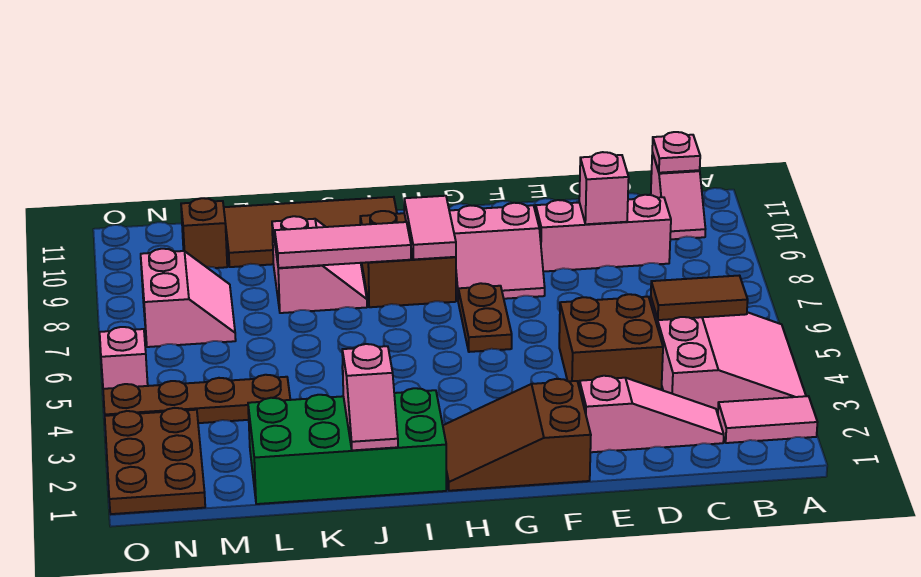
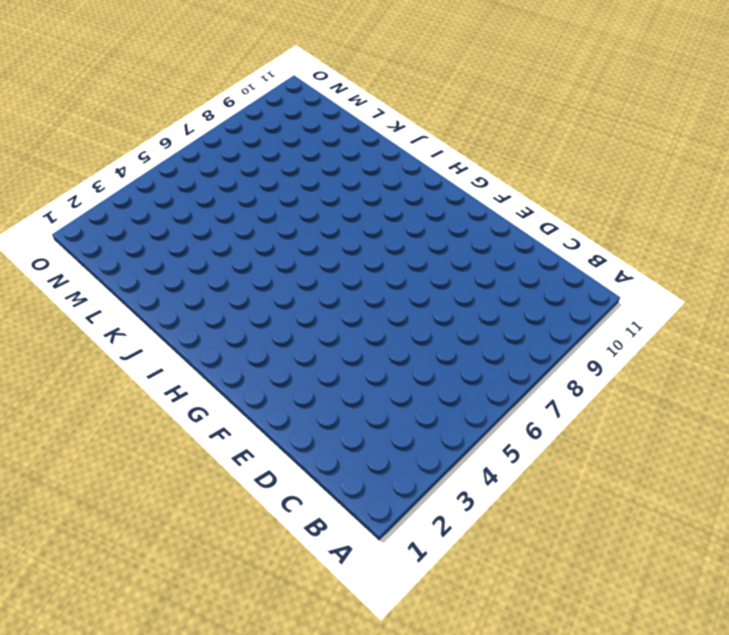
none -> pink 1x2 tile [718,396,818,443]
none -> pink 3x3 slope [651,299,806,414]
none -> pink 1x2 slope [651,153,705,239]

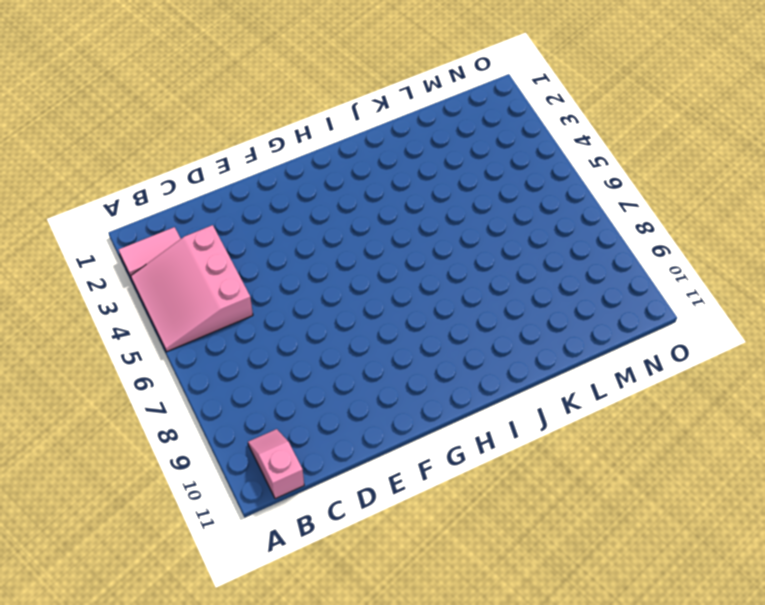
none -> pink 1x3 slope [580,376,724,452]
none -> pink 1x3 brick [536,195,671,272]
none -> brown 2x2 brick [559,294,663,390]

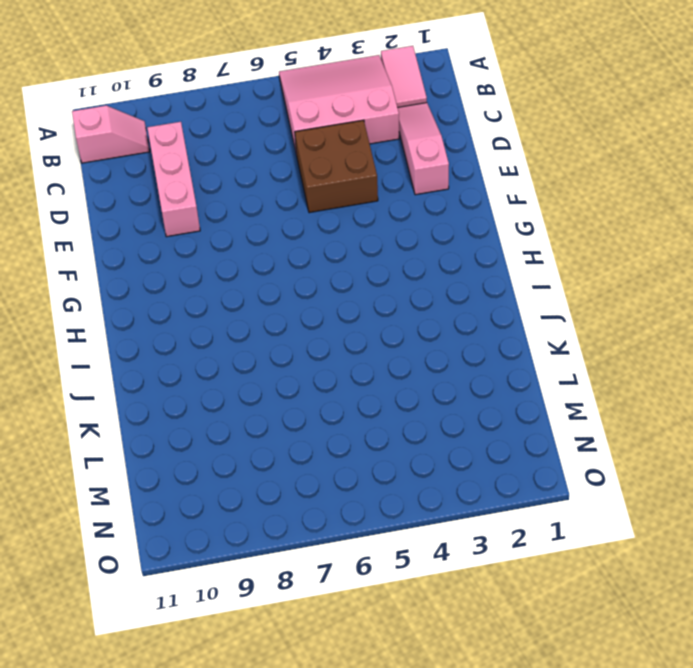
none -> brown 2x3 slope [443,379,591,491]
none -> pink 2x2 slope [449,203,545,299]
none -> brown 1x2 plate [458,283,512,352]

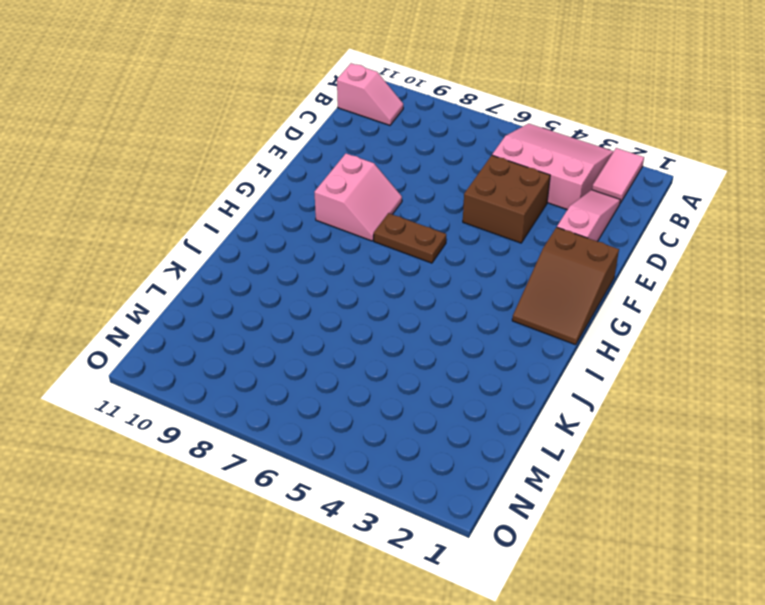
none -> pink 1x3 brick [536,195,671,272]
none -> brown 2x2 brick [360,211,456,307]
none -> green 2x4 brick [248,388,446,504]

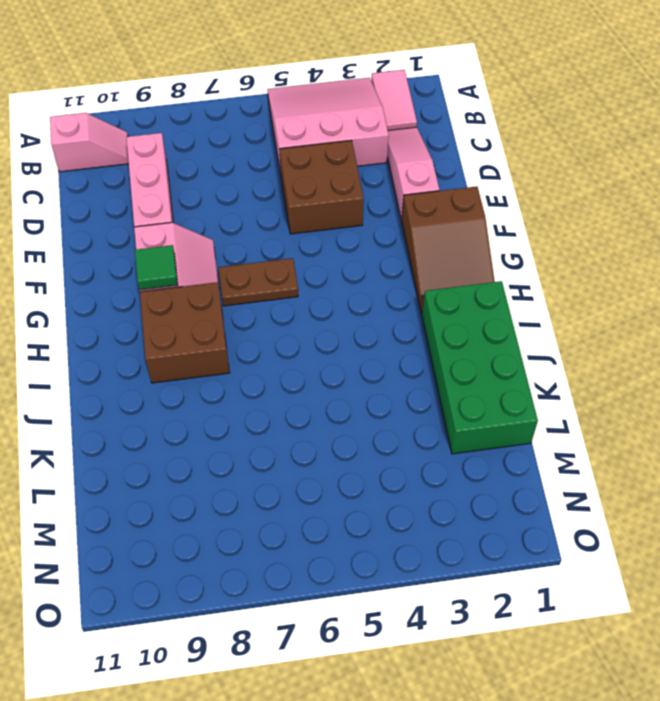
green 1x1 tile [135,245,178,290] -> none
none -> brown 2x4 tile [224,197,397,267]
none -> pink 2x2 slope [272,216,367,313]
none -> brown 1x4 plate [103,375,290,423]

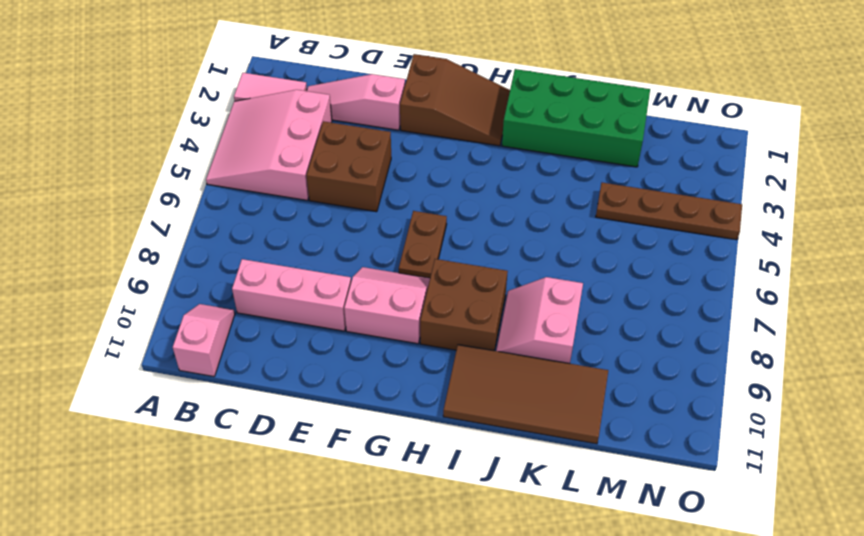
none -> pink 2x2 slope [141,249,236,347]
none -> brown 1x1 brick [181,198,227,268]
none -> brown 2x3 plate [105,408,205,514]

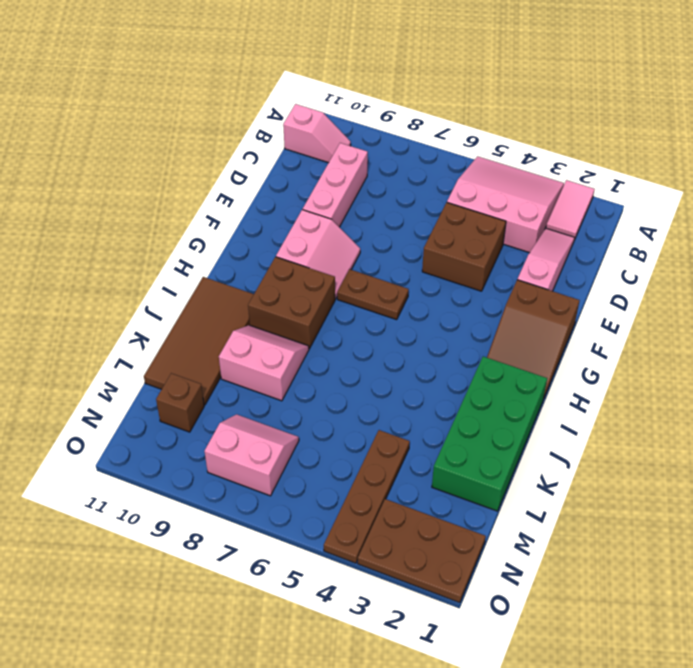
none -> pink 1x1 brick [100,327,148,389]
none -> brown 1x2 tile [651,276,748,320]
none -> pink 1x1 plate [652,132,700,173]

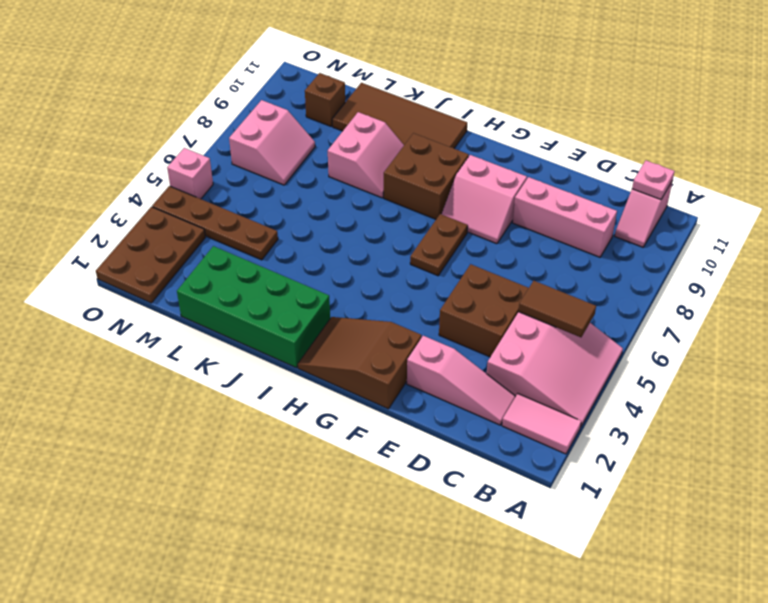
none -> pink 1x1 brick [579,152,629,224]
none -> pink 1x2 tile [404,196,456,259]
none -> pink 1x3 tile [275,222,411,268]

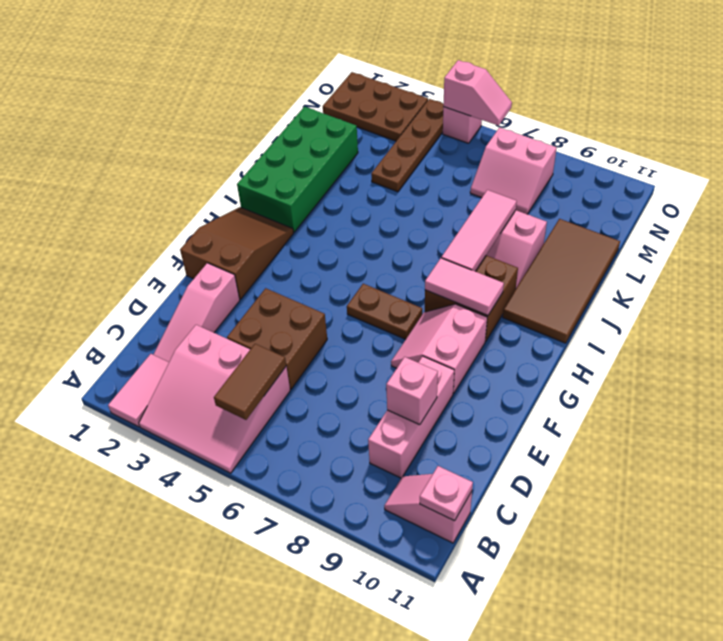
pink 1x2 slope [443,60,512,126] -> pink 1x2 slope turned to [342,344,398,450]
none -> brown 1x1 brick [181,198,227,268]

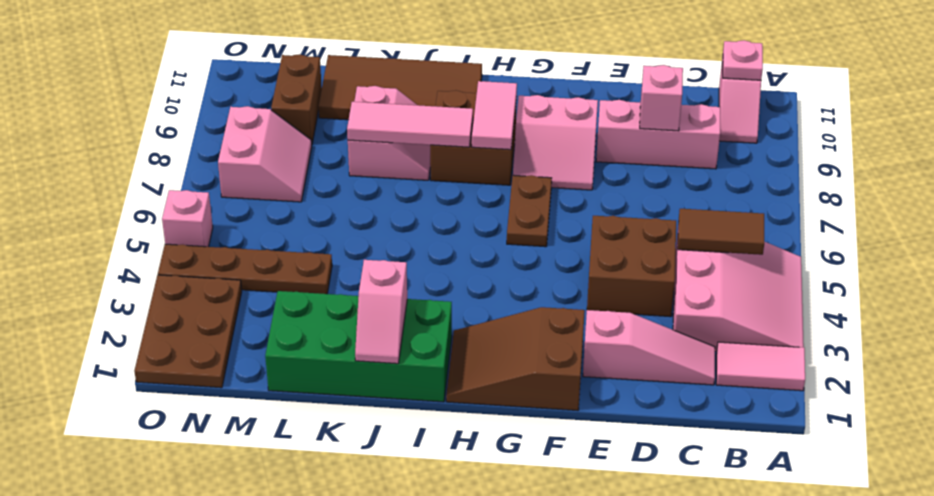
brown 1x2 brick [271,54,322,143] -> brown 1x1 brick [181,198,227,268]

